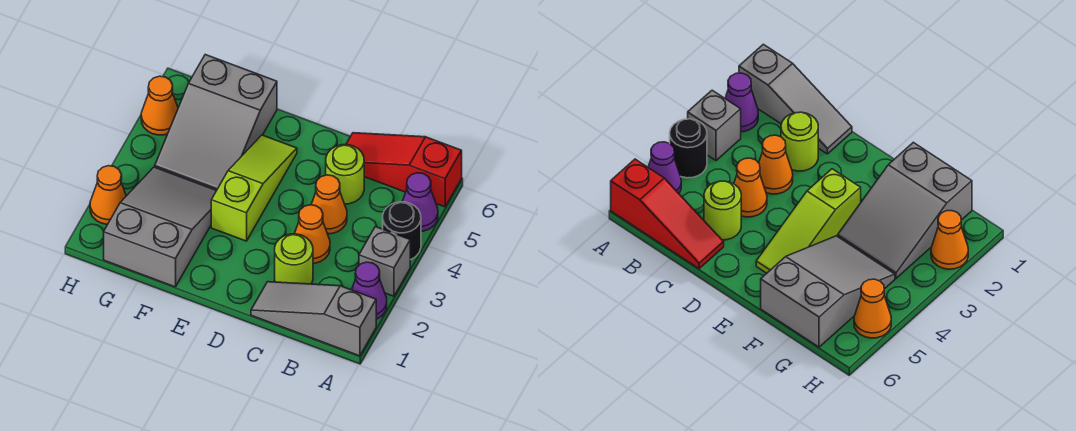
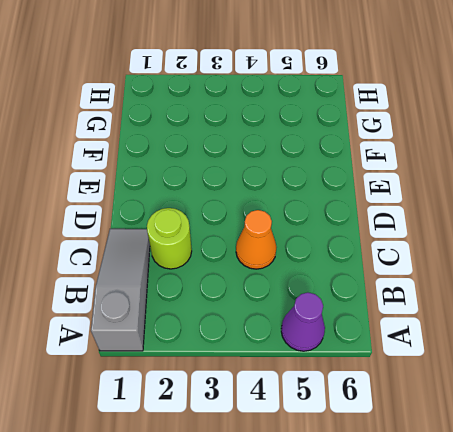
none -> purple 1x1 cone [352,262,387,319]
none -> grey 1x1 brick [359,227,410,296]
none -> black 1x1 round brick [383,202,421,260]

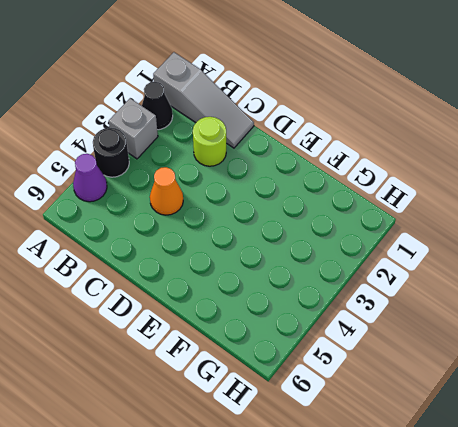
black 1x1 cone [142,82,173,130] -> purple 1x1 cone [352,262,387,319]
none -> red 1x3 slope [346,133,462,207]
none -> orange 1x1 cone [295,205,330,264]
none -> lime 1x1 round brick [326,145,364,204]

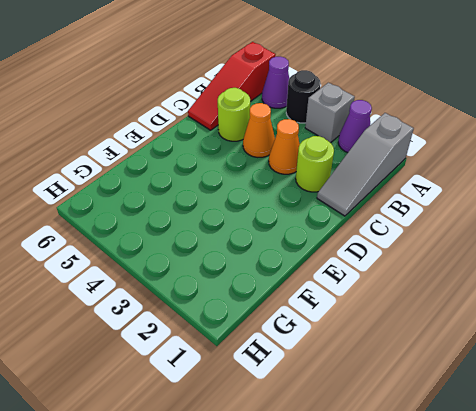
none -> lime 1x3 slope [211,135,297,241]
none -> grey 2x3 slope [104,167,217,287]
none -> grey 2x3 slope [155,55,277,190]

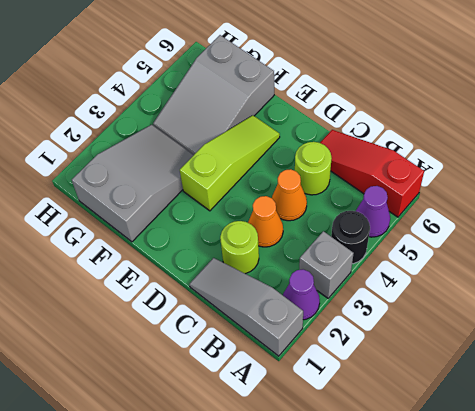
none -> orange 1x1 cone [90,166,126,225]
none -> orange 1x1 cone [141,76,178,135]

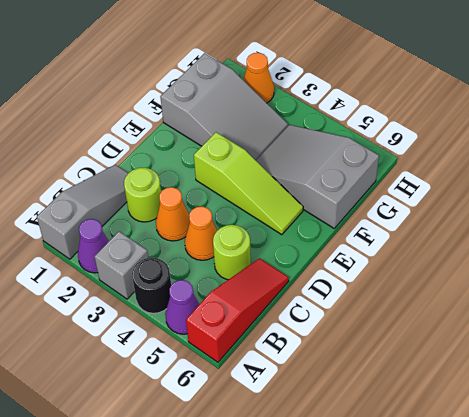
none -> orange 1x1 cone [141,76,178,135]

